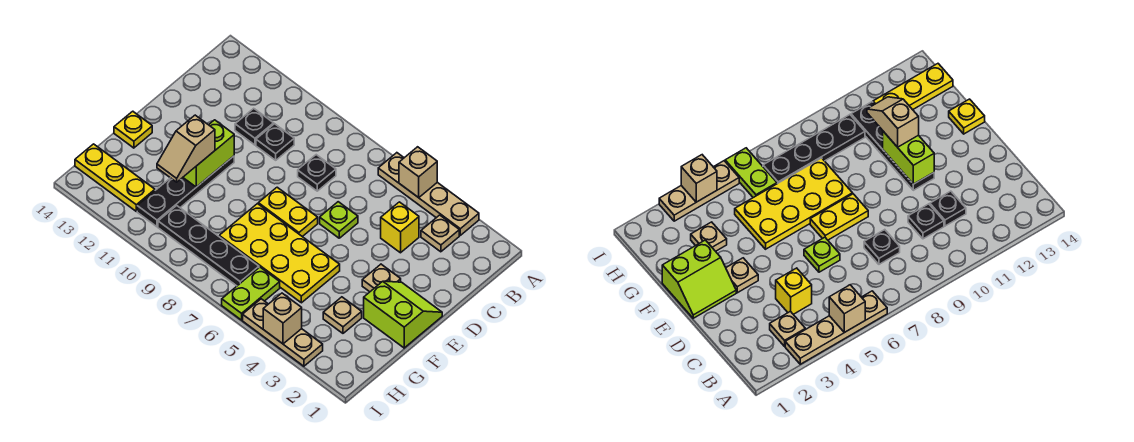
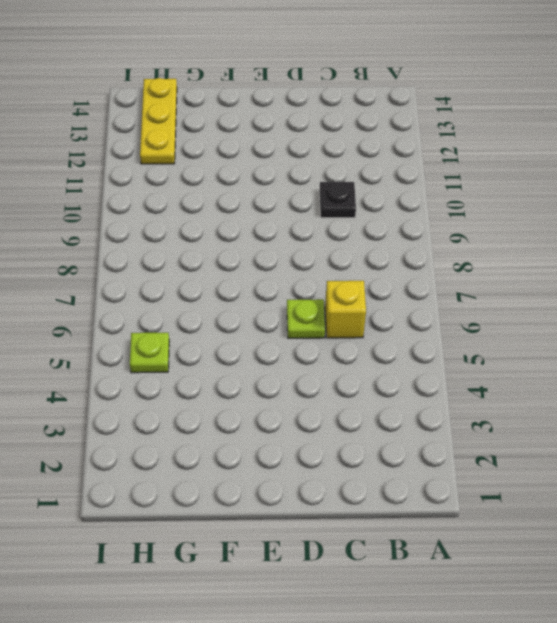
yellow 1x1 brick [325,281,366,338] -> yellow 1x1 brick moved to [381,202,419,253]
lime 1x1 plate [130,333,169,373] -> none
none -> tan 1x4 plate [378,153,479,235]
none -> tan 1x1 plate [421,215,459,252]
none -> black 1x1 plate [298,155,336,191]

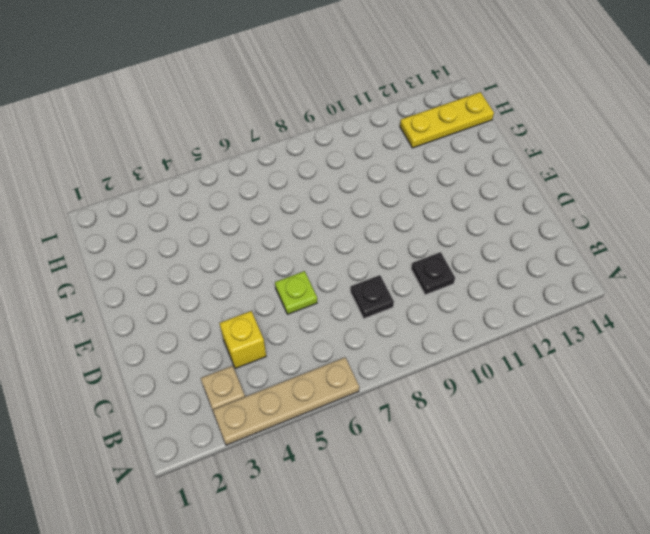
none -> black 1x1 plate [235,108,274,145]
none -> lime 2x2 slope [364,281,442,348]
none -> tan 1x1 plate [362,264,401,292]

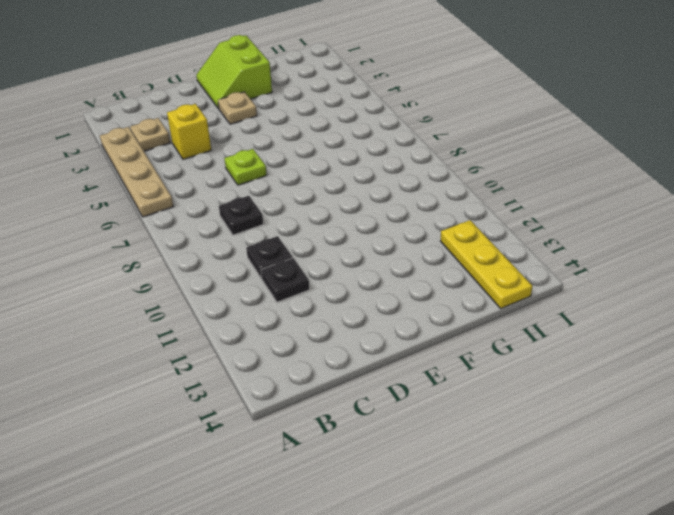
none -> yellow 1x2 plate [258,187,318,237]
none -> black 1x4 plate [137,156,234,227]
none -> yellow 2x4 plate [219,204,340,303]

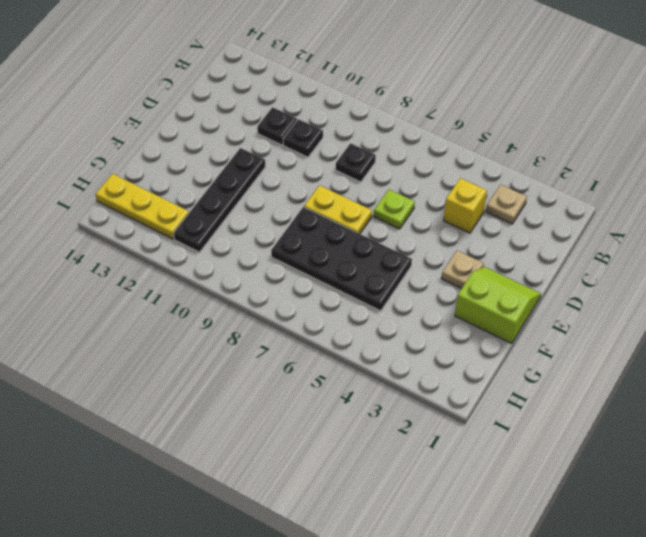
black 2x4 plate [271,207,412,311] -> yellow 2x4 plate [219,204,340,303]
none -> tan 1x4 plate [378,153,479,235]
none -> yellow 1x1 plate [114,111,152,148]
none -> tan 1x1 plate [323,297,362,333]

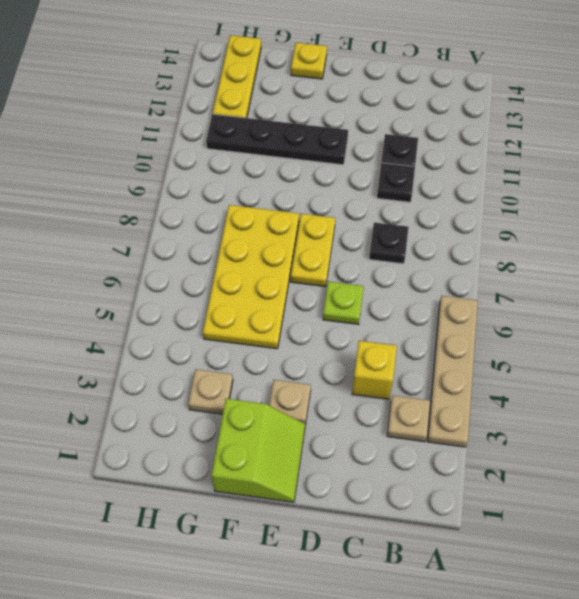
none -> lime 1x2 plate [222,267,280,320]
none -> black 1x4 plate [158,206,259,286]
none -> tan 1x3 plate [243,299,323,366]

